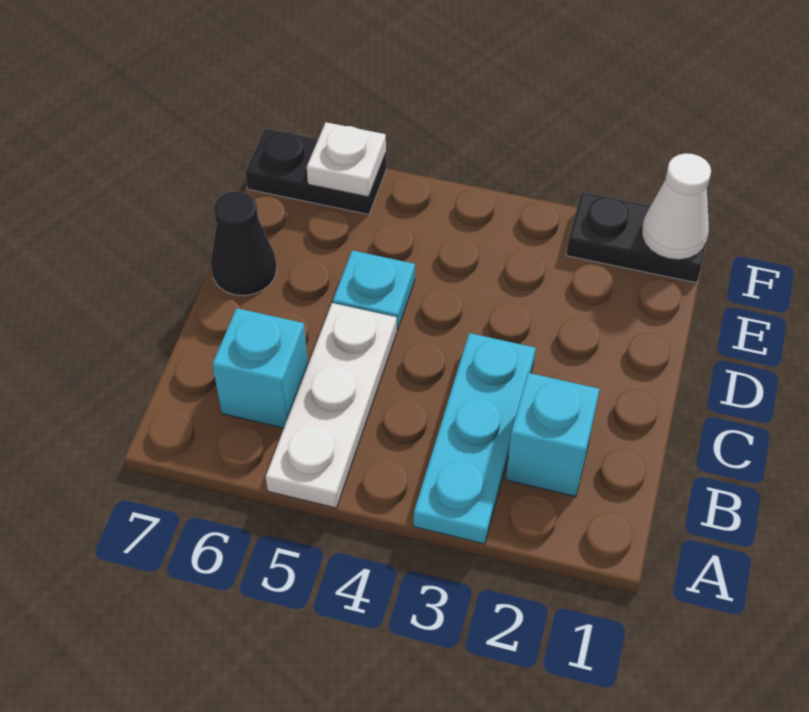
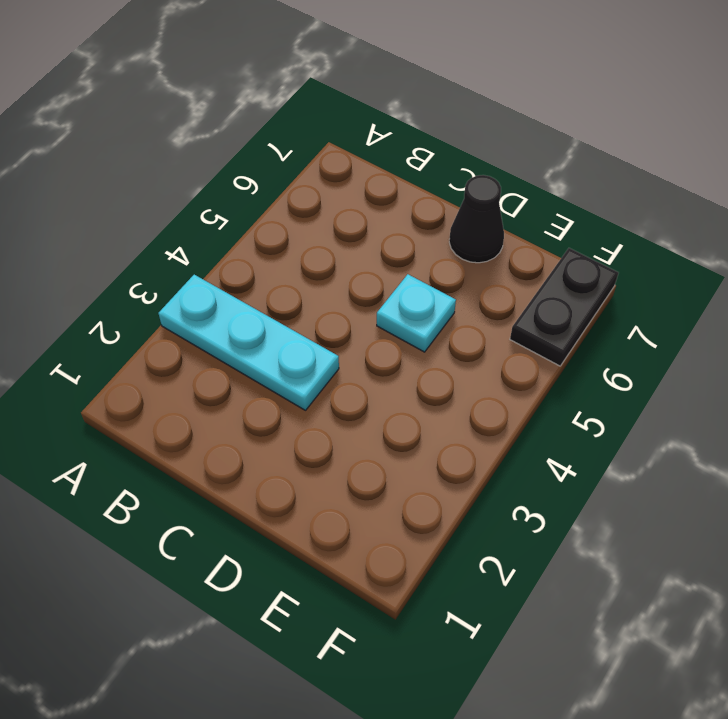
none -> white 1x3 plate [266,303,397,508]
none -> cyan 1x1 brick [506,373,600,497]

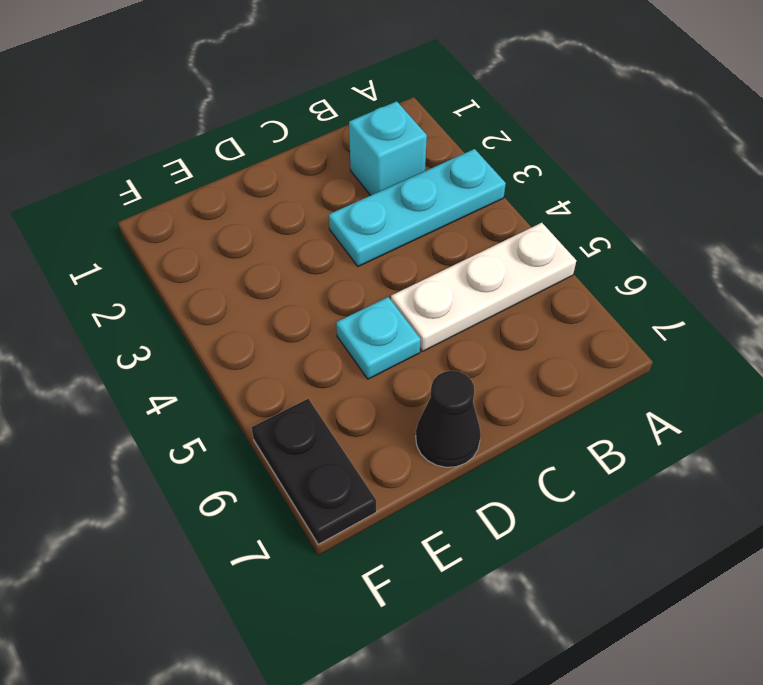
none -> cyan 1x1 brick [212,308,308,428]
none -> black 1x2 plate [566,192,711,283]

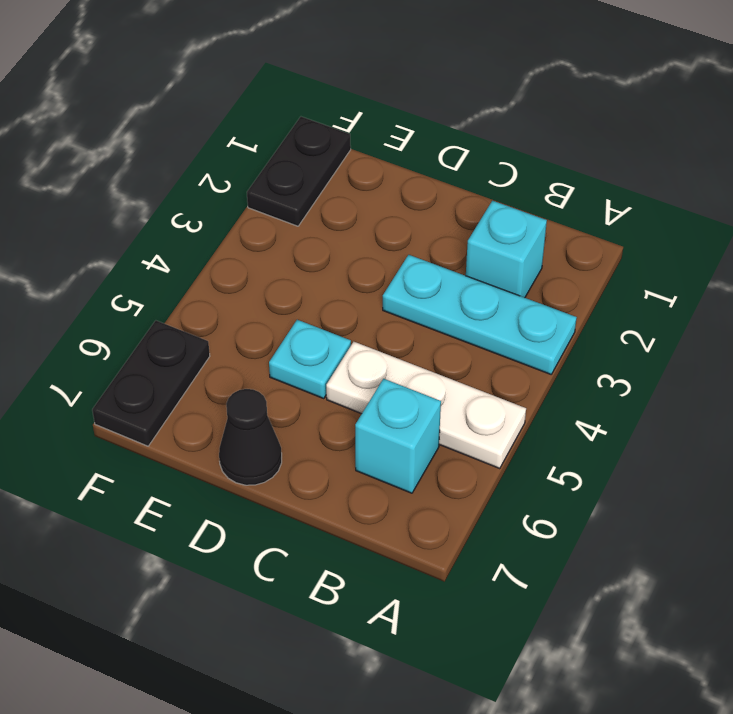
none -> white 1x1 cone [642,153,711,260]
none -> white 1x1 plate [307,122,386,197]

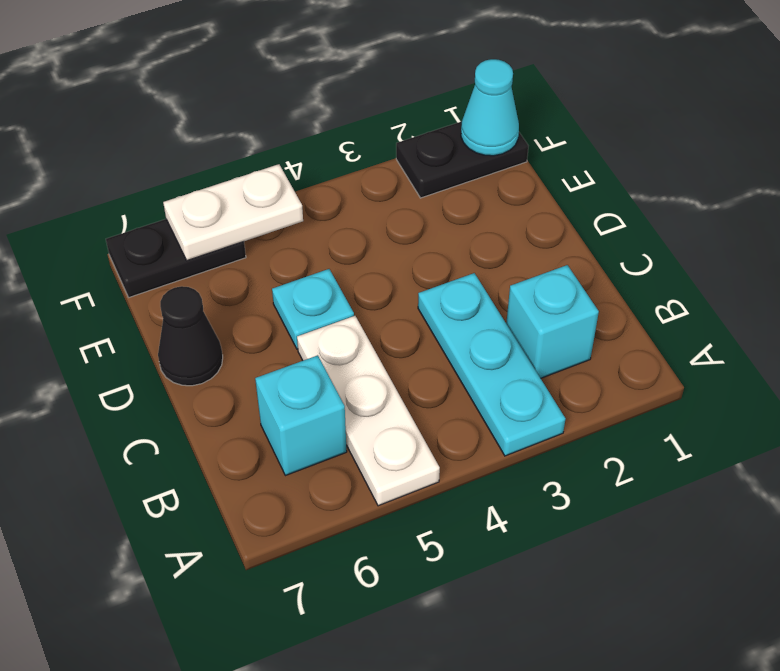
cyan 1x1 cone [461,59,519,156] -> white 1x1 cone [642,153,711,260]
white 1x2 plate [163,164,303,260] -> white 1x1 plate [307,122,386,197]

